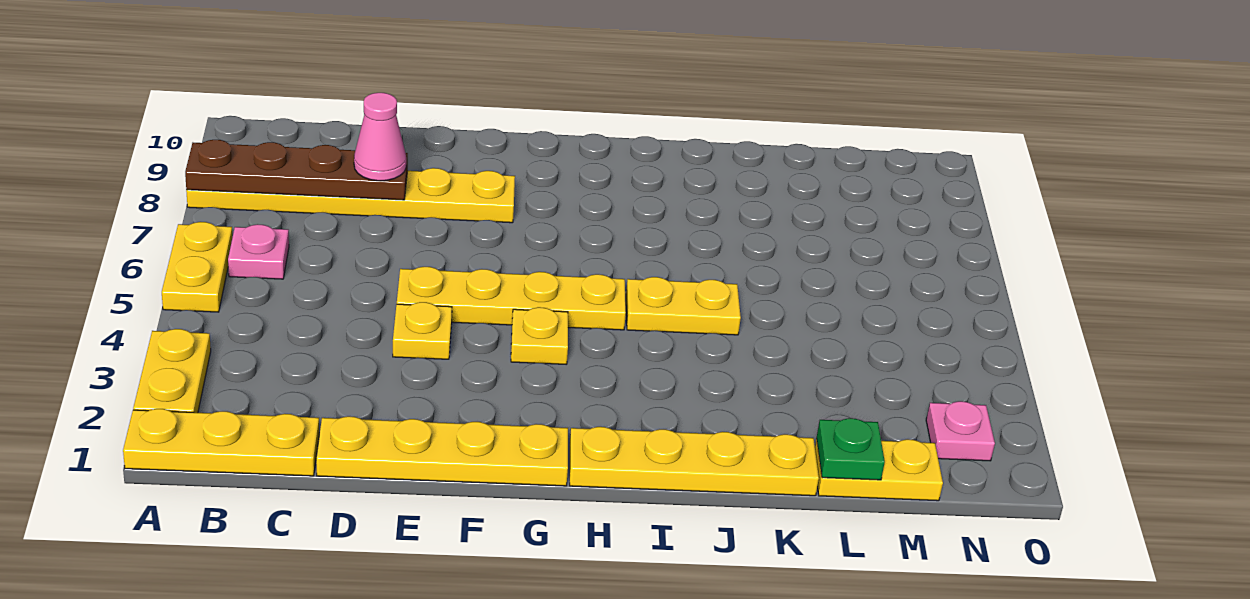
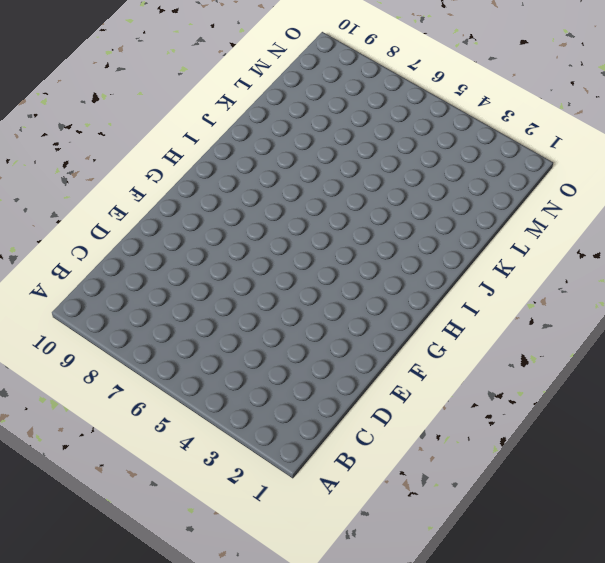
none -> yellow 1x3 plate [123,409,319,476]
none -> yellow 1x2 plate [133,329,211,413]
none -> yellow 1x2 plate [162,222,233,312]

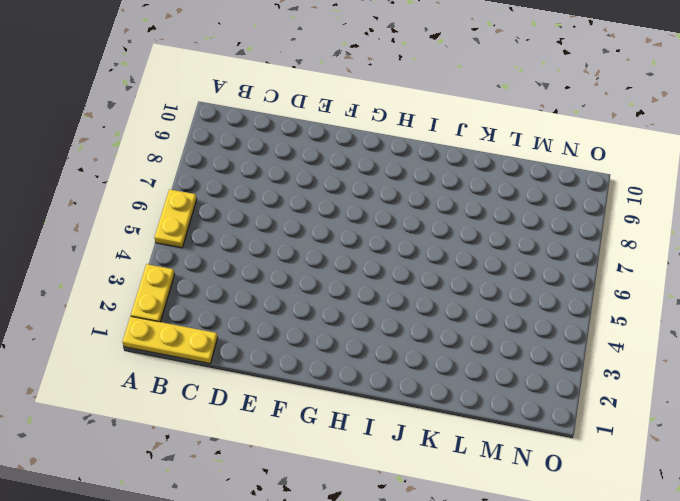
none -> yellow 1x6 plate [186,168,515,223]
none -> pink 1x1 plate [228,224,289,279]
none -> yellow 1x4 plate [316,416,568,486]

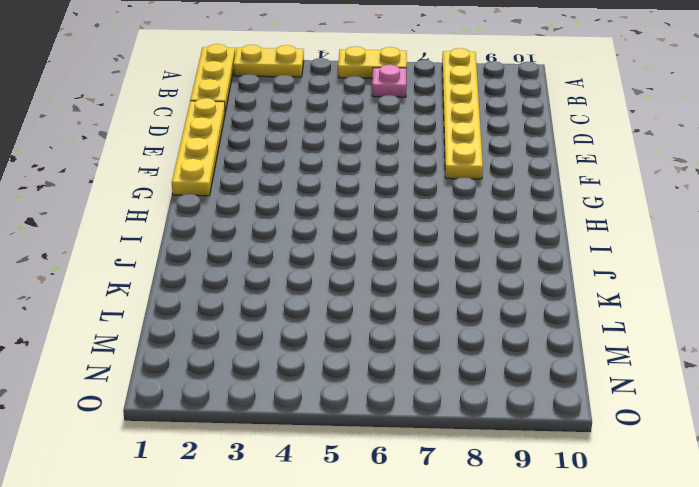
none -> yellow 1x1 plate [393,302,452,359]
none -> yellow 1x4 plate [397,267,626,330]
none -> yellow 1x1 plate [511,307,568,364]

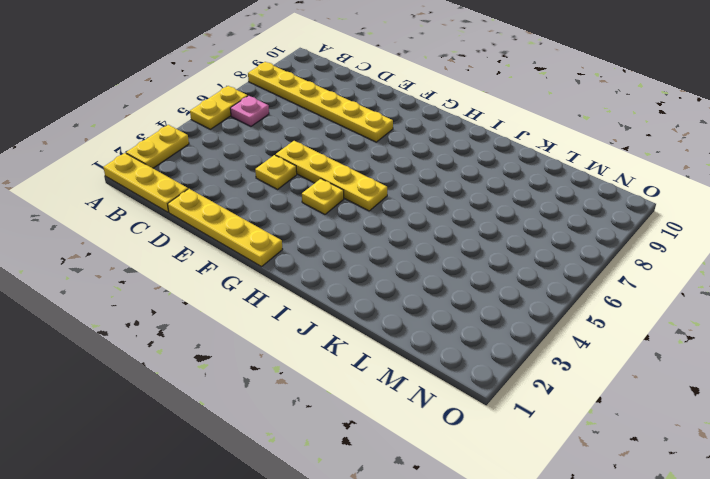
none -> yellow 1x4 plate [570,427,819,496]
none -> yellow 1x2 plate [626,277,741,335]
none -> yellow 1x2 plate [815,439,943,501]

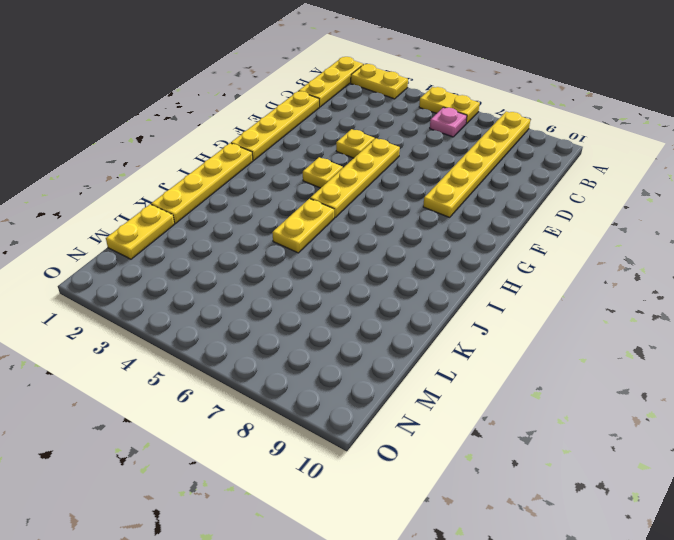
none -> pink 1x1 plate [926,401,995,461]
none -> brown 1x4 plate [185,140,408,200]
none -> green 1x1 plate [816,418,885,480]

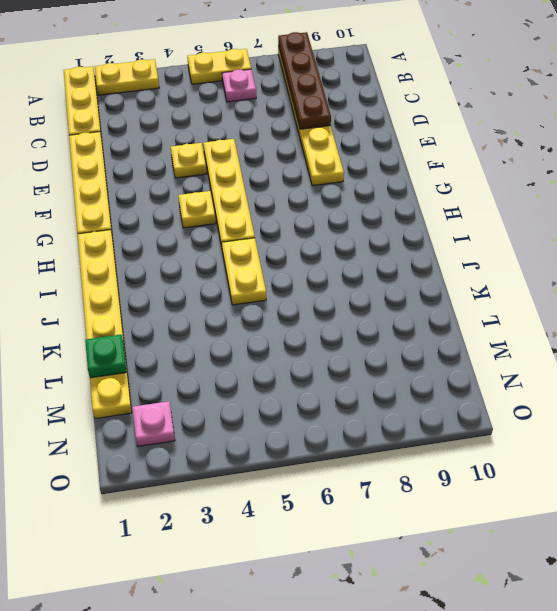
none -> pink 1x1 cone [354,93,406,181]

